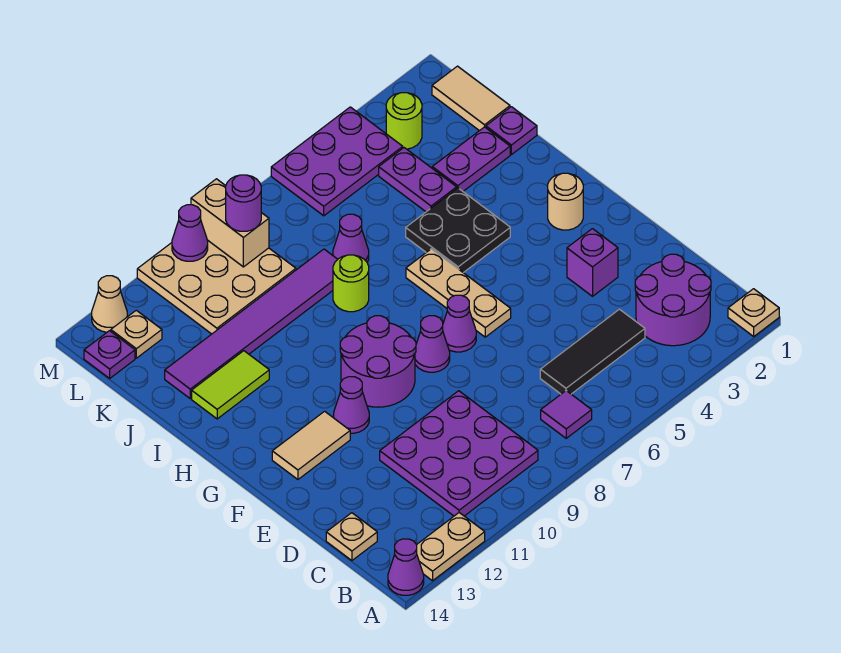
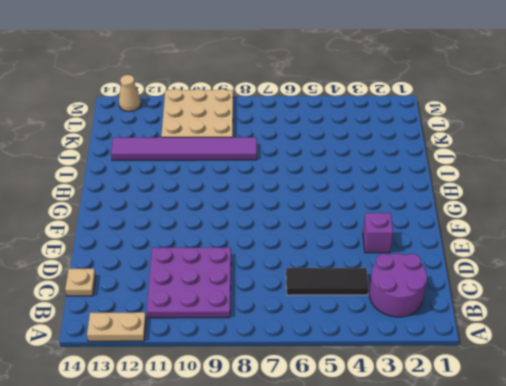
none -> tan 1x1 plate [728,289,779,336]
none -> purple 1x1 cone [388,539,424,595]
none -> purple 1x1 tile [541,391,592,438]
none -> tan 1x3 plate [406,249,511,337]

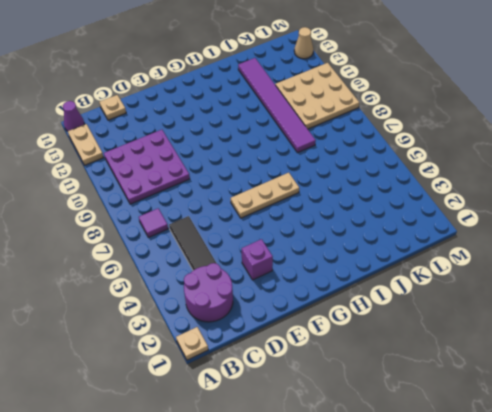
none -> purple 1x1 cone [443,295,476,352]
none -> purple 1x1 cone [415,316,450,372]
none -> purple 2x2 round brick [340,316,416,407]
none -> purple 1x1 cone [334,377,369,433]

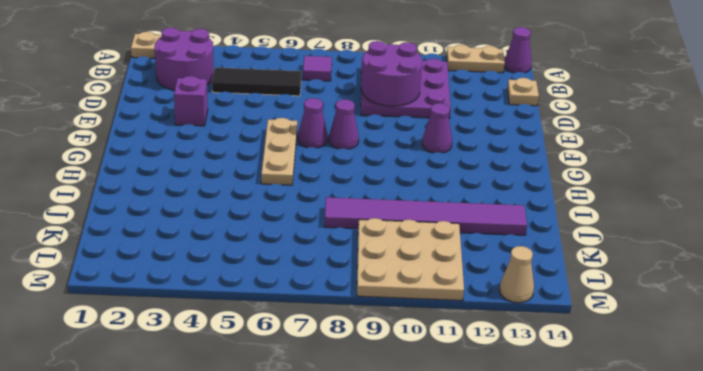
purple 2x2 round brick [361,41,422,106] -> purple 2x2 round brick moved to [340,316,416,407]
none -> tan 1x2 tile [272,411,350,479]
none -> tan 1x1 round brick [548,173,583,230]
none -> black 2x2 plate [406,188,510,273]
none -> lime 1x1 round brick [333,255,369,312]

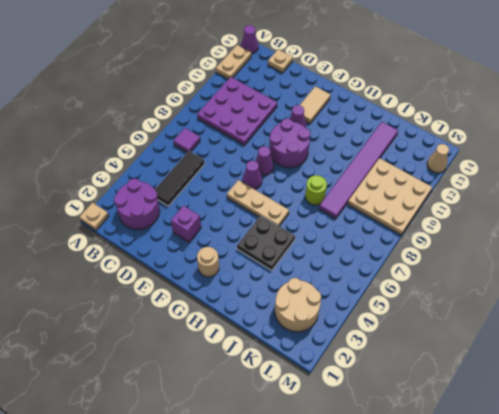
tan 2x2 round brick [275,278,321,332] -> lime 1x1 round brick [386,93,422,149]
none -> lime 1x2 tile [192,351,269,419]
none -> purple 1x1 plate [486,107,537,155]
none -> purple 1x2 plate [432,127,510,191]
none -> purple 1x2 plate [379,148,457,212]

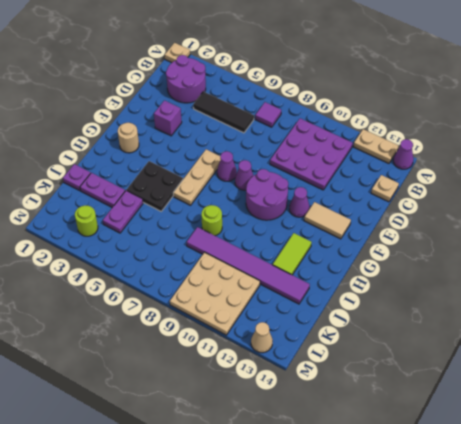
lime 1x2 tile [273,233,312,275] -> lime 1x2 tile turned to [192,351,269,419]
none -> purple 1x1 cone [333,214,369,262]
none -> tan 1x2 tile [432,66,510,131]
none -> purple 2x3 plate [271,107,403,216]
none -> tan 1x1 plate [111,310,162,358]

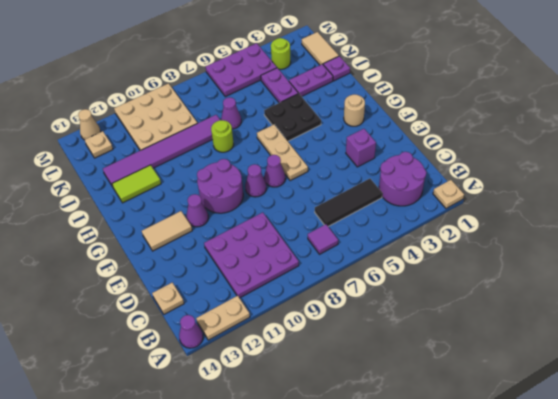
none -> purple 1x1 plate [84,331,135,378]
none -> tan 1x2 brick [191,179,269,267]
none -> purple 1x1 cone [172,205,208,261]
none -> purple 1x1 round brick [226,175,261,231]

